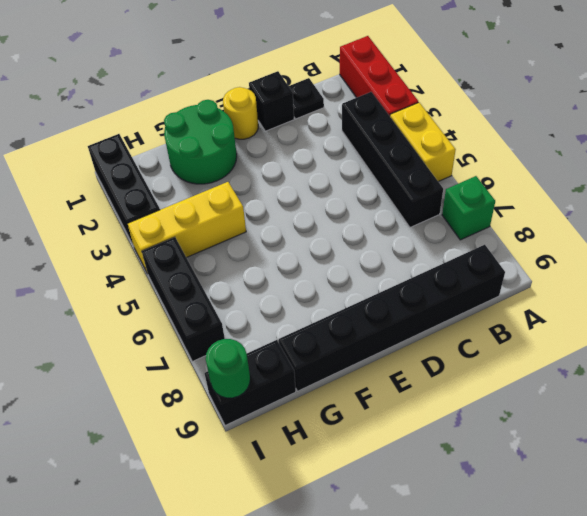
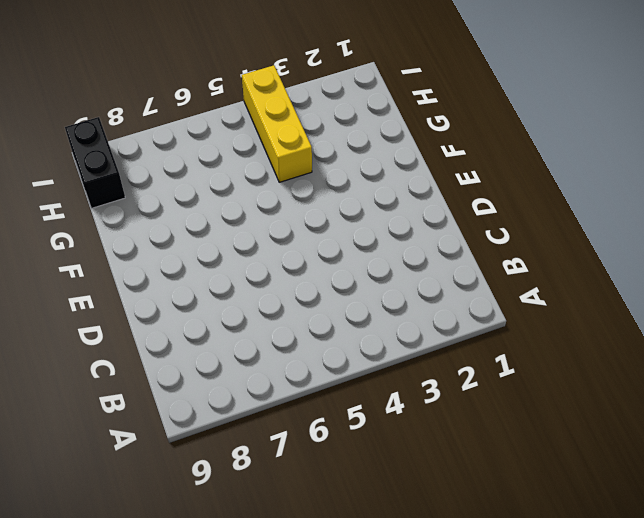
none -> red 1x3 brick [340,36,418,116]
none -> yellow 1x2 brick [390,102,456,182]
none -> green 1x1 brick [442,176,495,240]

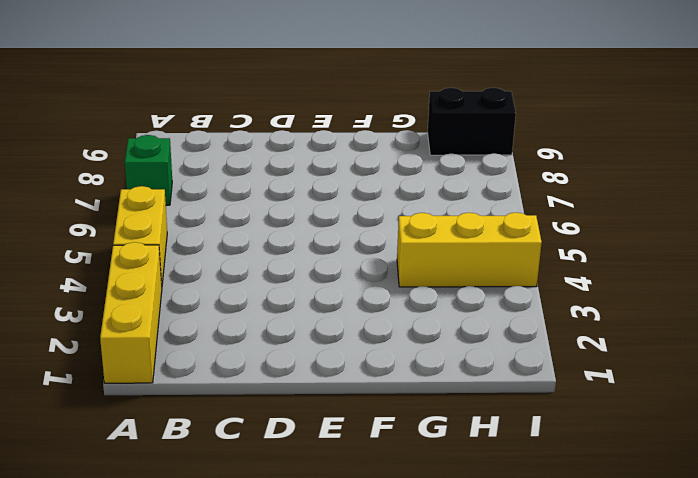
yellow 1x3 brick [100,242,162,383] -> red 1x3 brick [340,36,418,116]
none -> black 1x4 brick [342,92,443,227]
none -> black 1x6 brick [279,245,505,391]
none -> black 1x1 plate [289,78,324,119]

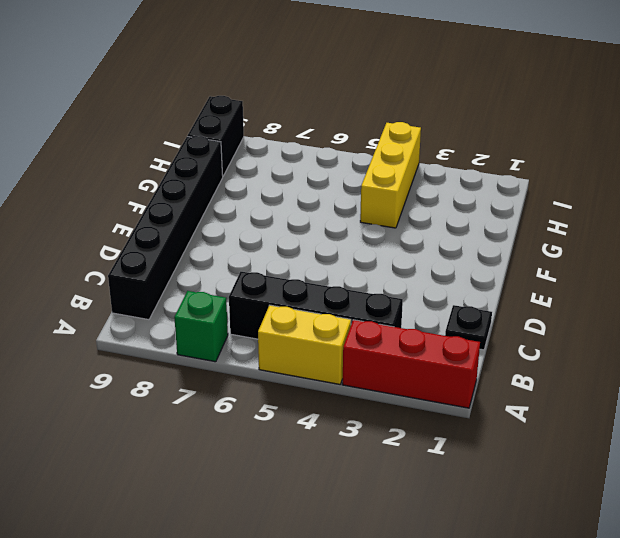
none -> black 1x1 brick [249,71,294,131]
none -> yellow 1x1 round brick [223,87,258,139]
none -> green 2x2 round brick [164,100,237,184]

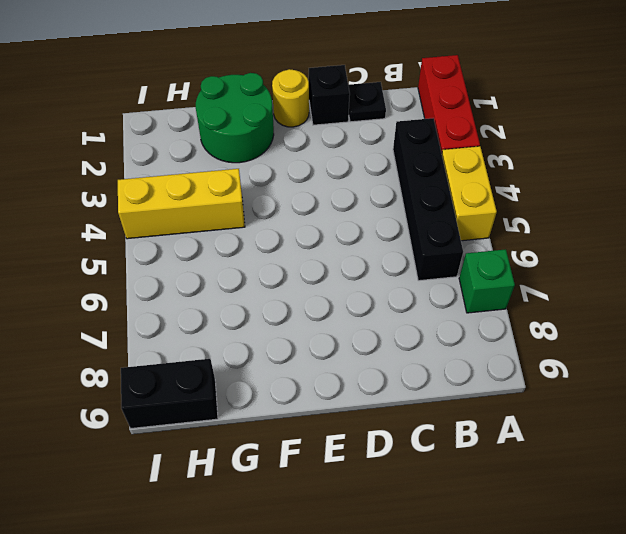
none -> black 1x6 brick [279,245,505,391]
none -> black 1x3 brick [88,134,160,246]
none -> black 1x3 brick [142,237,225,361]

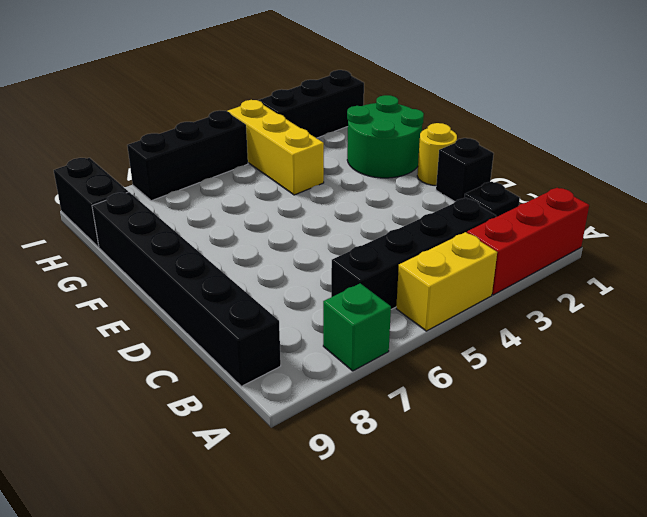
none -> green 1x1 round brick [206,339,250,398]

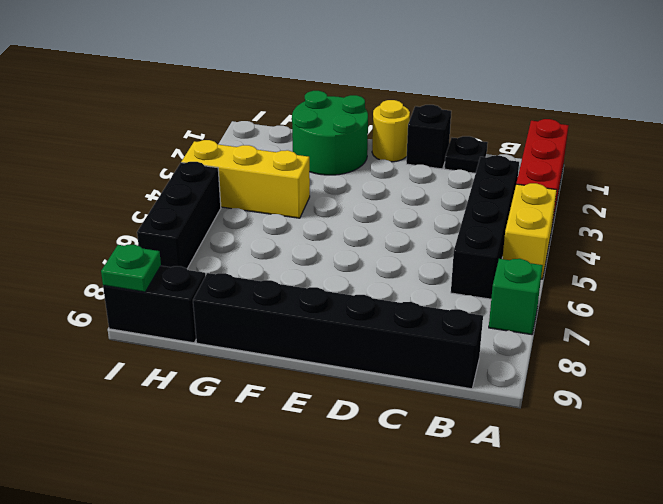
green 1x1 plate [101,245,161,292] -> green 1x1 round brick [206,339,250,398]
none -> black 1x3 brick [88,134,160,246]

